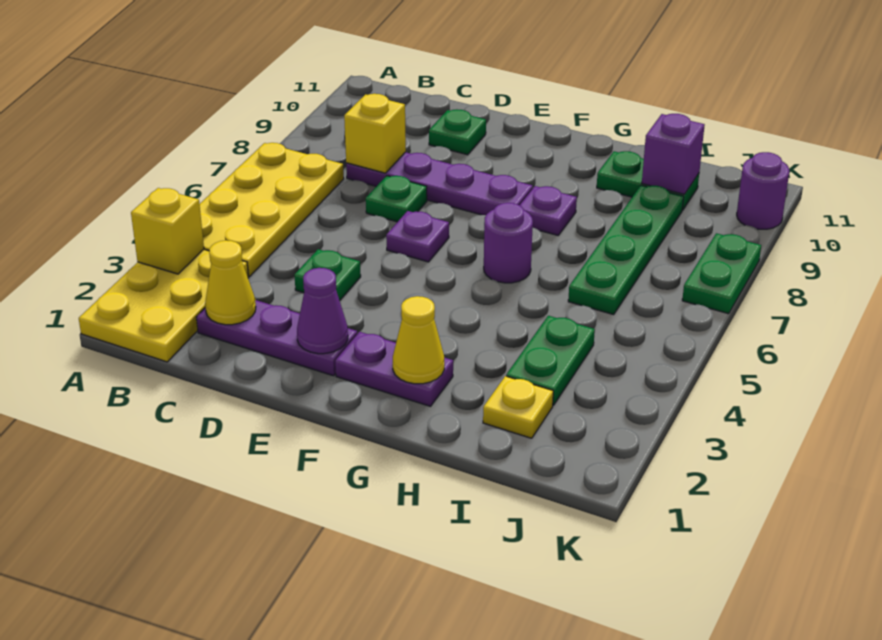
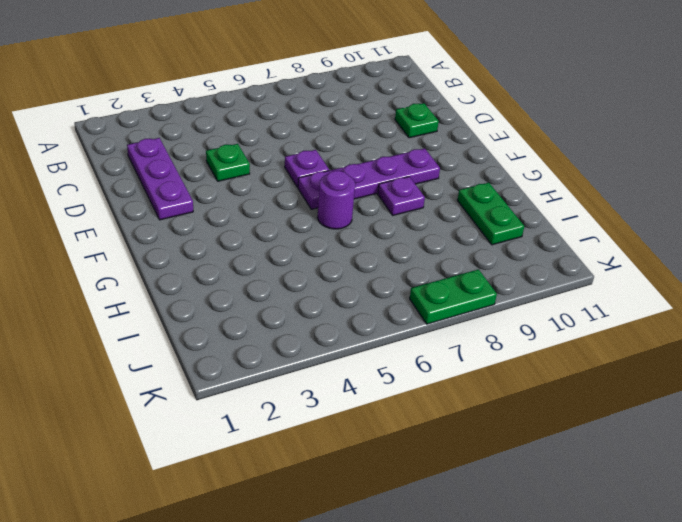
purple 1x4 plate [298,148,440,209] -> purple 1x4 plate turned to [346,152,533,215]
none -> yellow 2x3 plate [79,250,248,362]
none -> yellow 2x4 plate [199,143,344,276]
none -> green 1x1 plate [366,176,427,222]

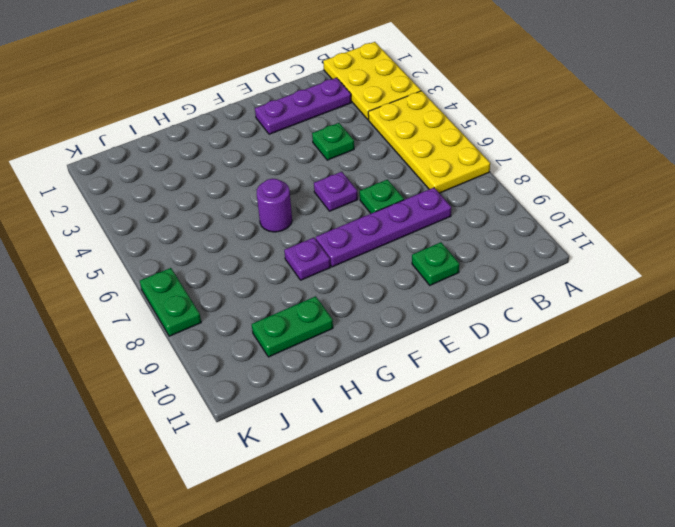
none -> purple 1x2 plate [335,332,453,406]
none -> yellow 1x1 plate [483,376,553,438]
none -> green 1x2 plate [506,316,595,405]

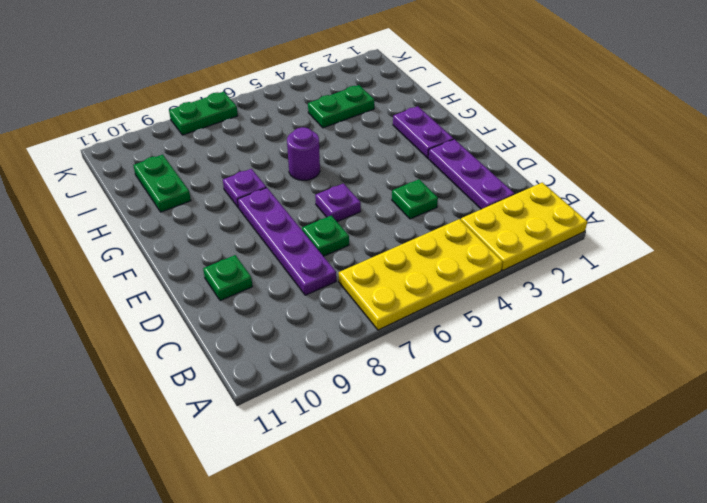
none -> yellow 1x1 plate [483,376,553,438]
none -> green 1x4 plate [568,185,684,315]
none -> purple 1x1 round brick [737,152,789,229]

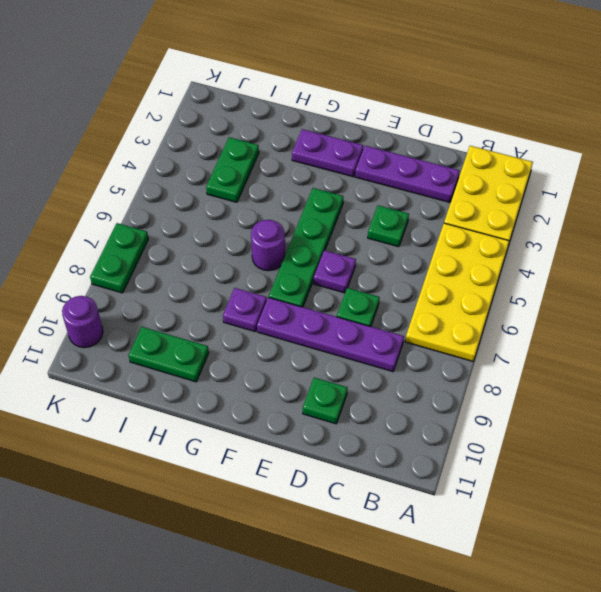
green 1x4 plate [269,188,343,307] -> green 1x4 plate moved to [568,185,684,315]
none -> yellow 1x1 plate [483,376,553,438]
none -> yellow 1x1 brick [131,188,204,274]
none -> yellow 1x1 cone [205,240,256,325]

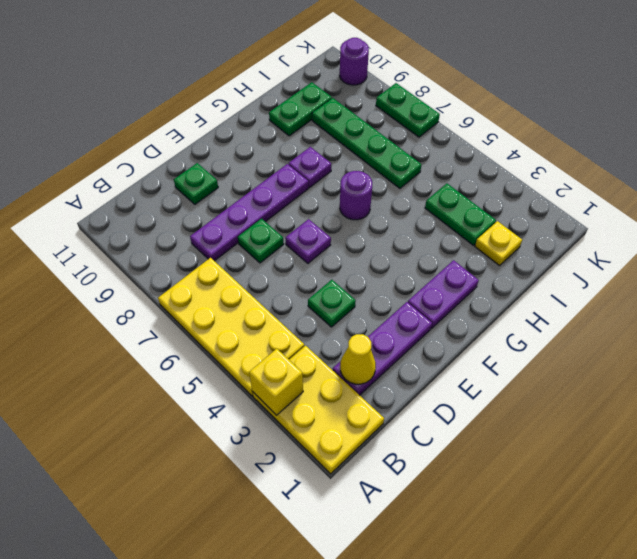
none -> yellow 1x1 brick [344,94,406,173]
none -> purple 1x1 cone [297,268,348,354]
none -> yellow 1x1 cone [393,296,444,384]

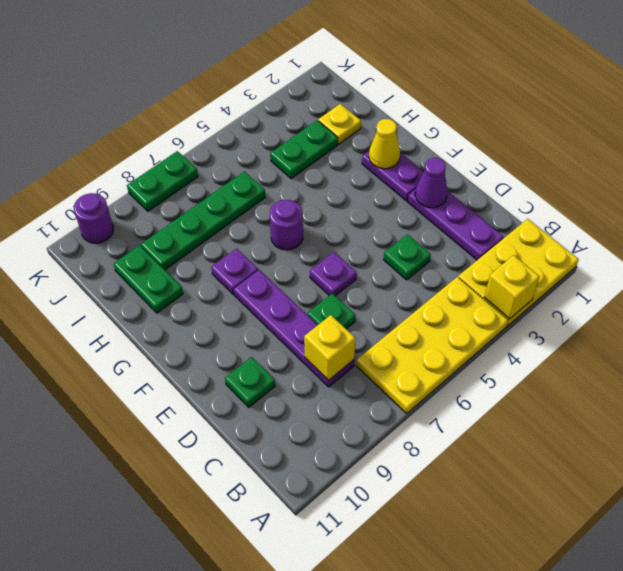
none -> yellow 1x1 cone [205,240,256,325]
none -> purple 1x1 brick [642,114,705,194]

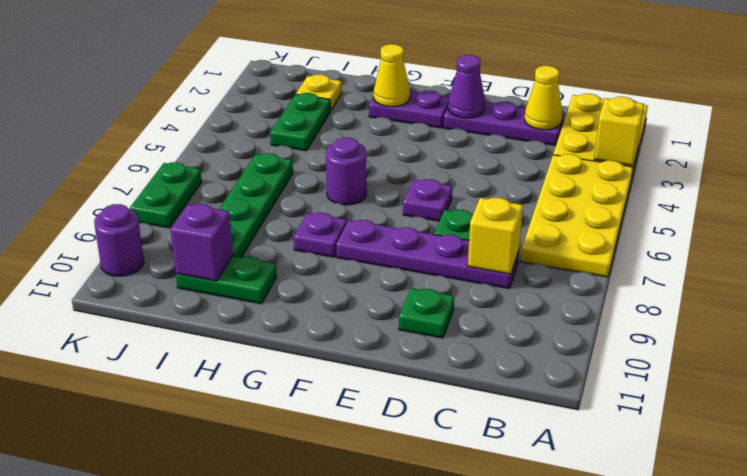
none -> green 1x1 plate [295,249,361,301]

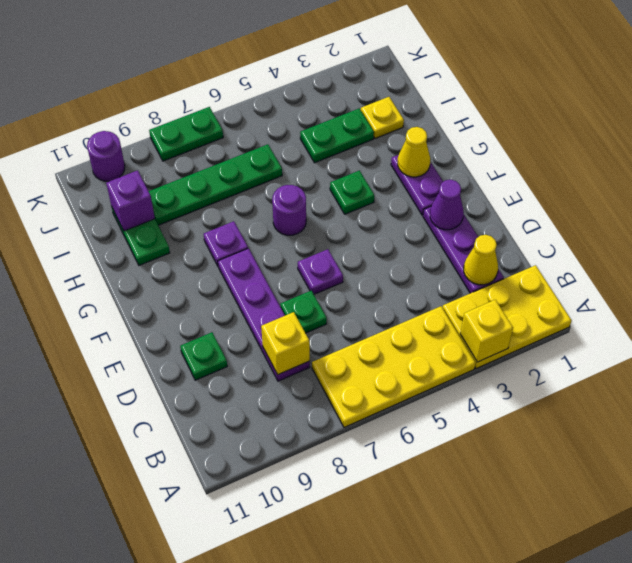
green 1x1 plate [330,171,374,214] -> green 1x1 plate moved to [295,249,361,301]

